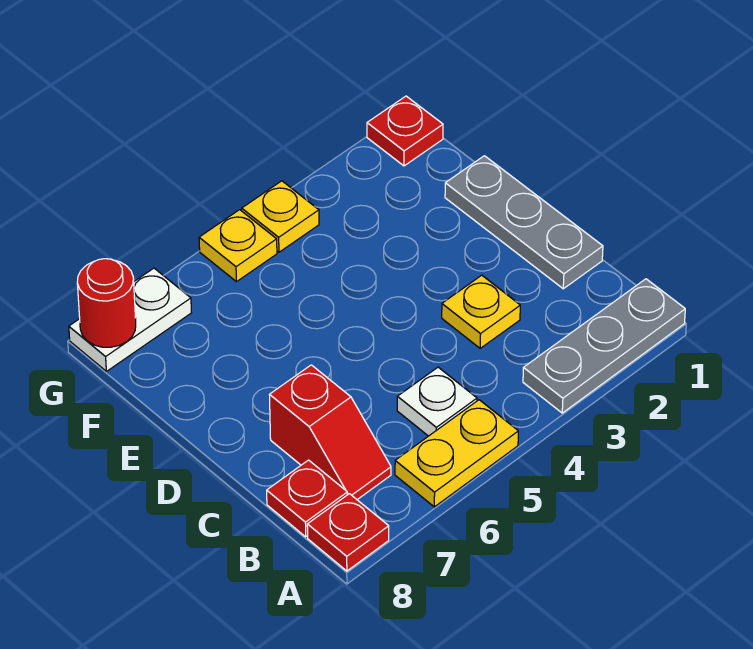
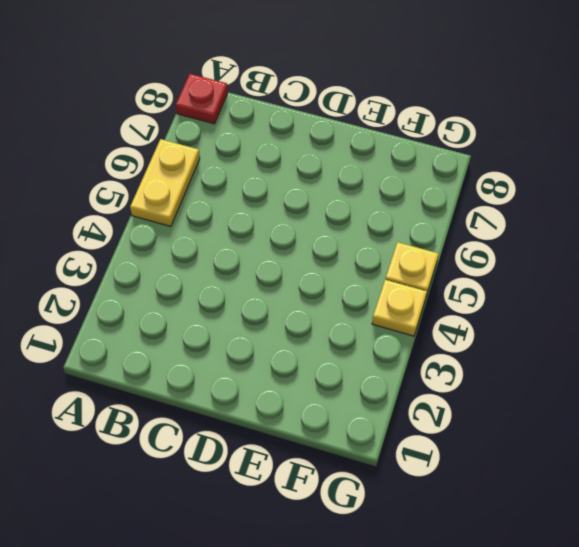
none -> grey 1x3 plate [523,279,685,413]
none -> white 1x1 plate [397,367,477,436]
none -> red 1x2 slope [270,365,391,500]

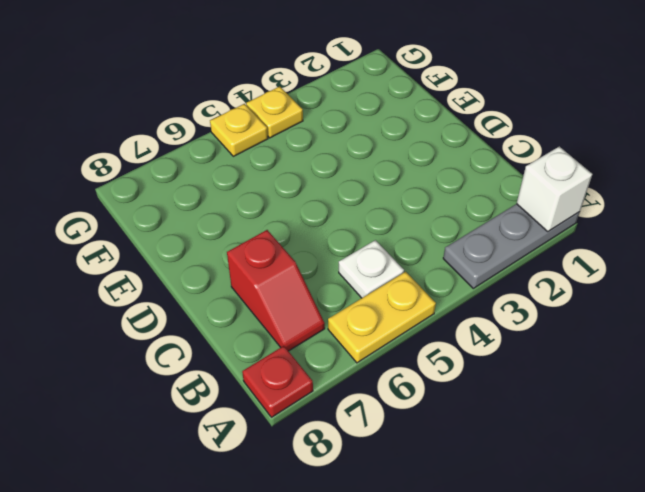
white 1x1 brick [517,146,592,232] -> none
none -> red 1x1 plate [267,460,347,537]
none -> grey 1x3 plate [445,156,603,289]
none -> yellow 1x1 plate [442,275,520,348]

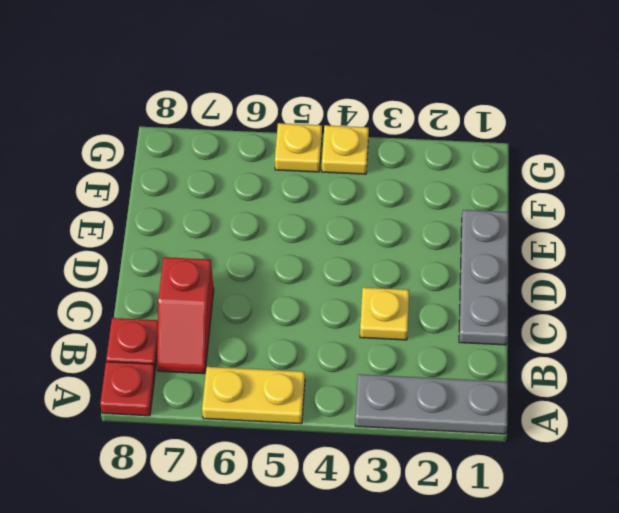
none -> white 1x1 plate [397,367,477,436]
none -> red 1x1 plate [367,96,443,166]
none -> white 1x2 plate [69,268,192,371]

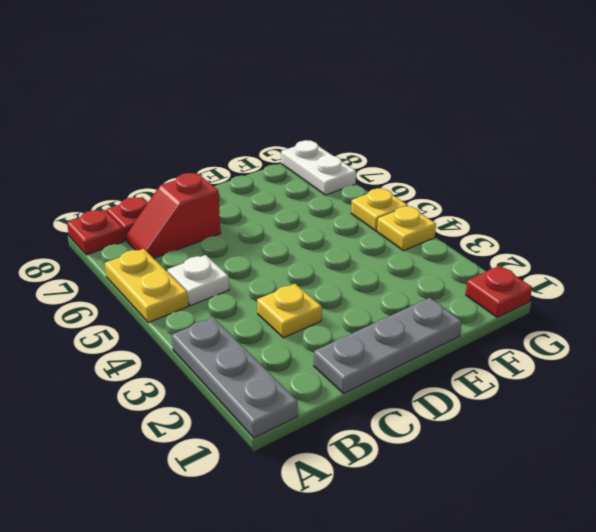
none -> red 1x1 round brick [77,259,136,347]

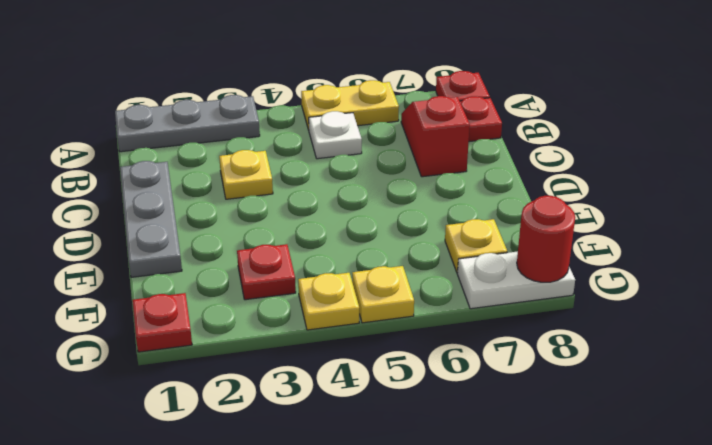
red 1x1 plate [237,244,296,300] -> none
yellow 1x1 plate [445,219,507,273] -> none

